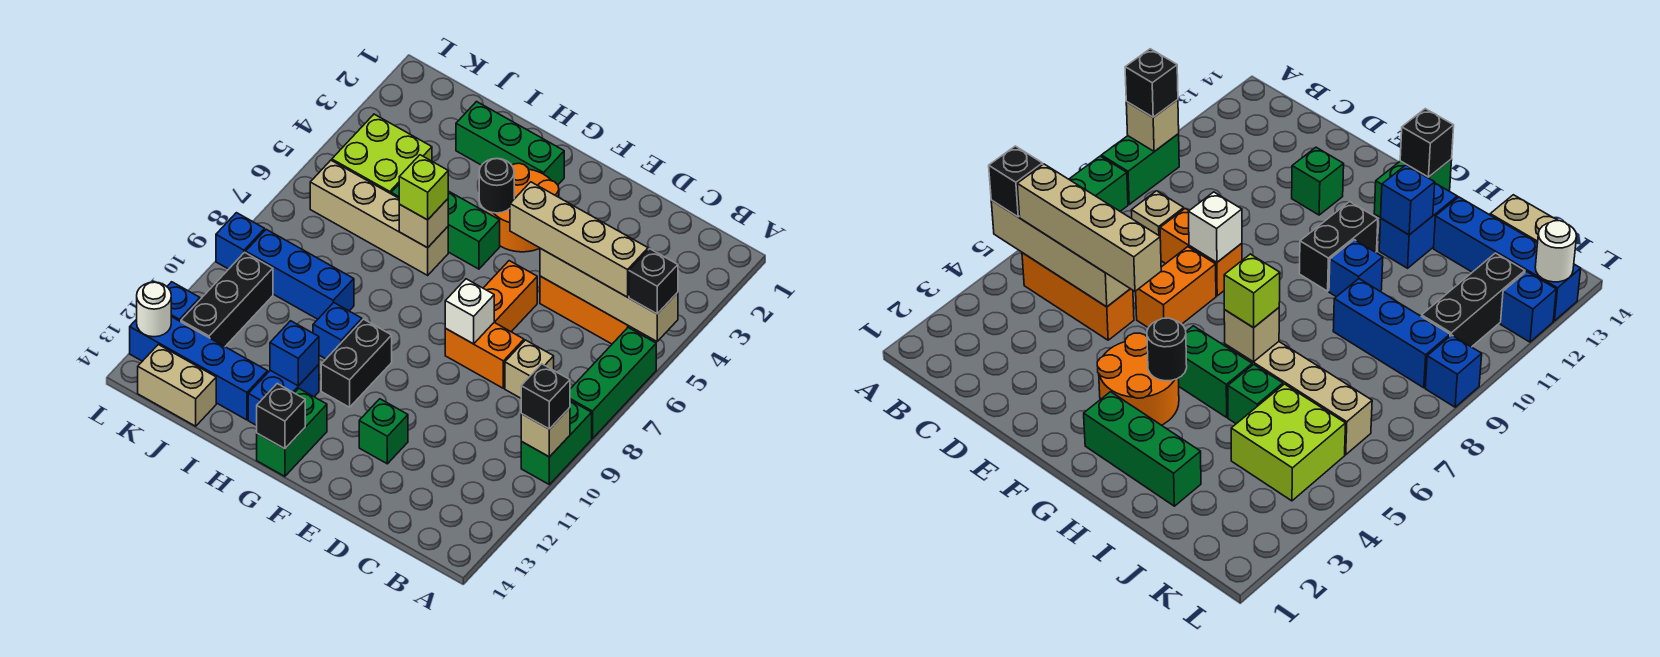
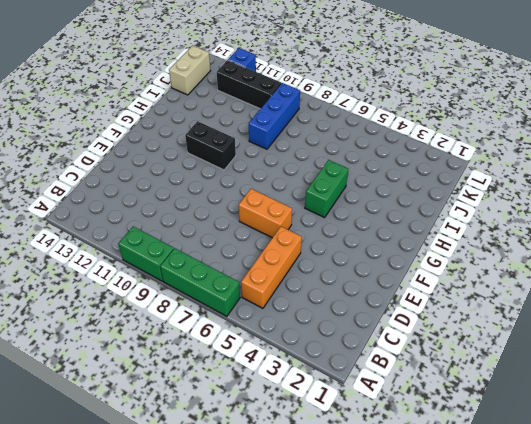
none -> tan 1x1 brick [505,340,554,398]
none -> orange 1x2 brick [445,323,524,388]
none -> green 1x1 brick [359,399,408,464]
none -> orange 2x2 round brick [487,163,559,252]

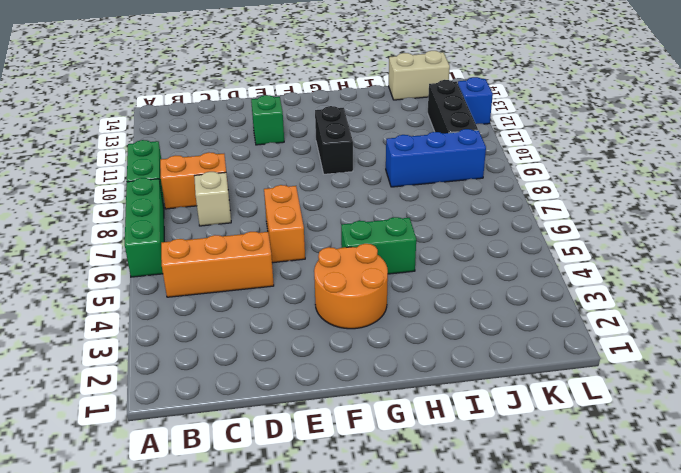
orange 1x2 brick [160,152,228,209] -> orange 1x2 brick moved to [445,323,524,388]
none -> green 1x3 brick [456,102,564,185]
none -> green 1x2 brick [257,388,327,476]
none -> tan 1x4 brick [310,160,448,275]
none -> blue 1x1 brick [313,303,362,359]

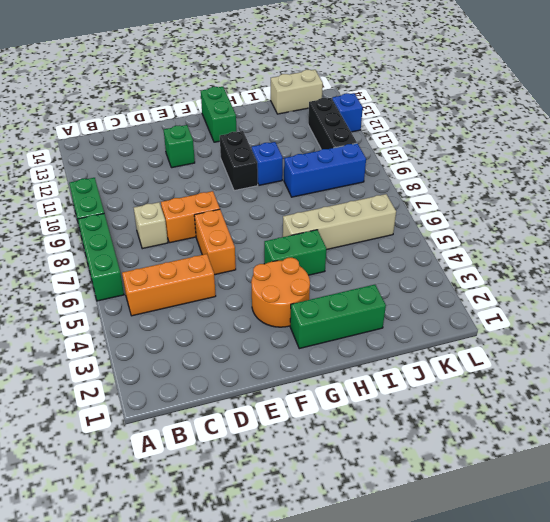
none -> blue 1x2 brick [248,365,319,426]
none -> green 1x1 brick [1228,365,1283,424]
none -> blue 1x4 brick [130,317,268,420]
none -> lime 2x2 brick [332,114,432,194]

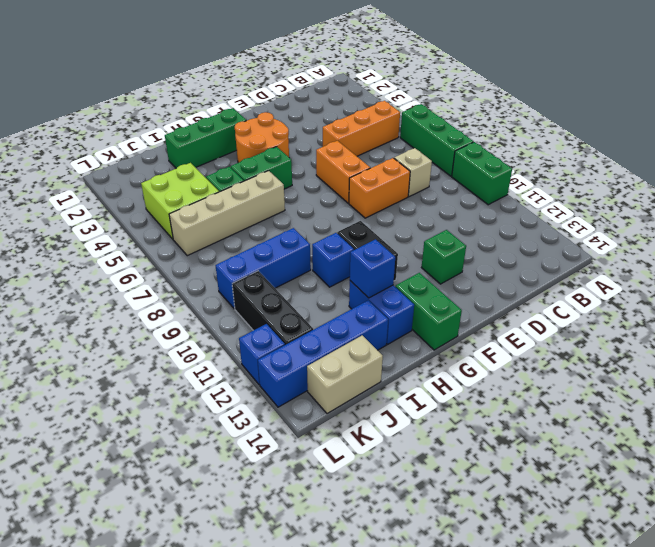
none -> blue 1x1 brick [216,213,265,269]
none -> tan 1x4 brick [540,248,678,341]
none -> tan 1x1 brick [521,408,570,457]
none -> white 1x1 brick [445,279,494,344]

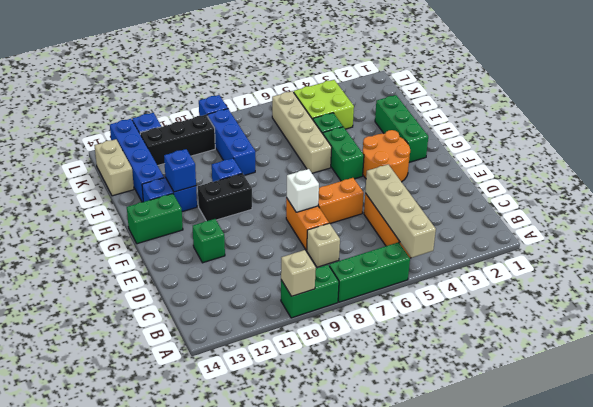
none -> black 1x1 round brick [479,159,514,213]
none -> black 1x1 brick [257,384,305,449]
none -> tan 1x1 brick [399,199,448,248]
none -> white 1x1 round brick [137,282,171,337]

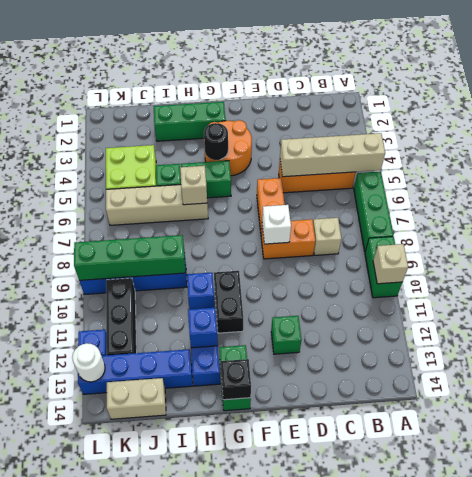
green 1x4 brick [74,235,186,281] -> none
none -> black 1x1 brick [629,249,678,314]
none -> black 1x1 brick [521,364,570,429]
none -> tan 1x4 brick [510,182,648,297]
none -> lime 1x1 brick [399,155,448,220]

